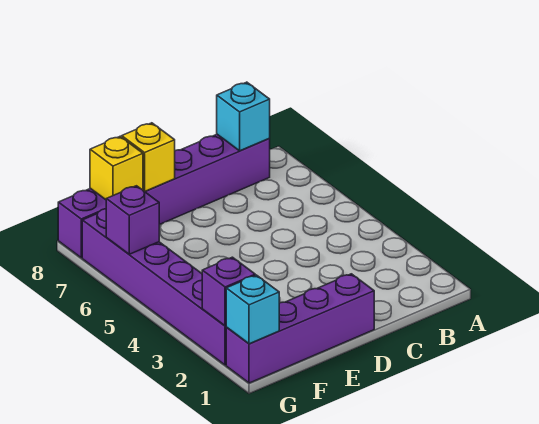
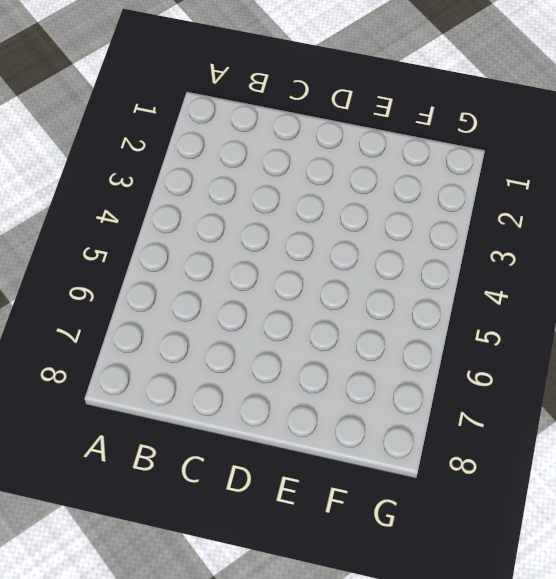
none -> purple 1x6 brick [58,134,270,258]
none -> purple 1x4 brick [226,274,374,383]

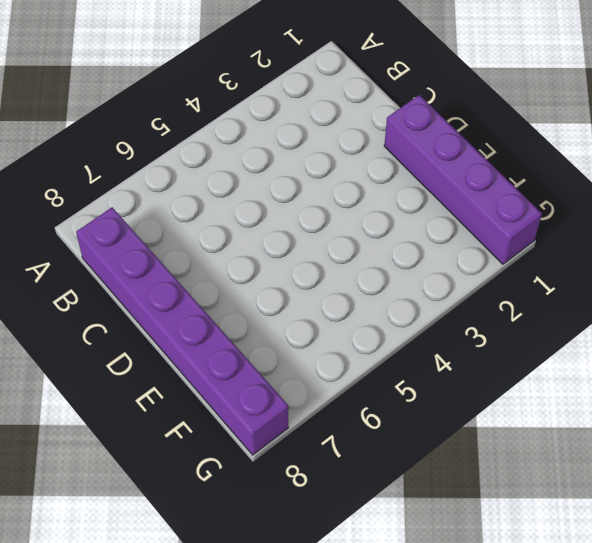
none -> purple 1x6 brick [82,209,227,365]
none -> cyan 1x1 brick [217,82,270,151]

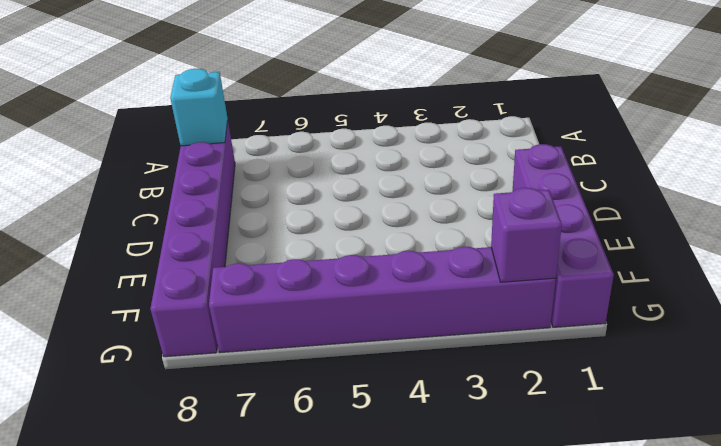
none -> yellow 1x1 brick [122,123,175,191]
none -> yellow 1x1 brick [90,136,143,200]

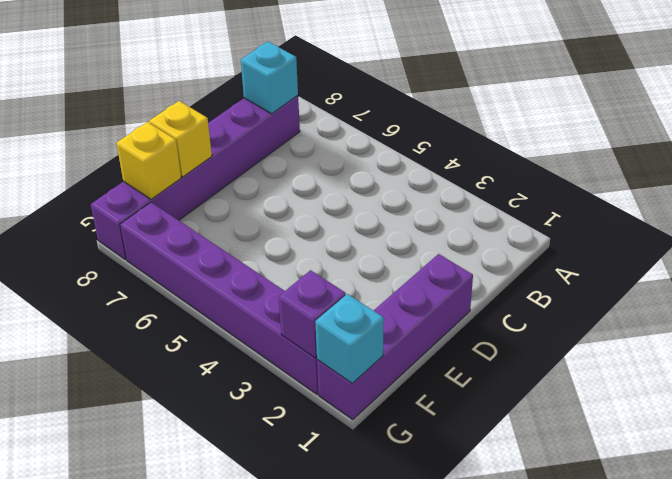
none -> purple 1x1 brick [106,186,159,254]

